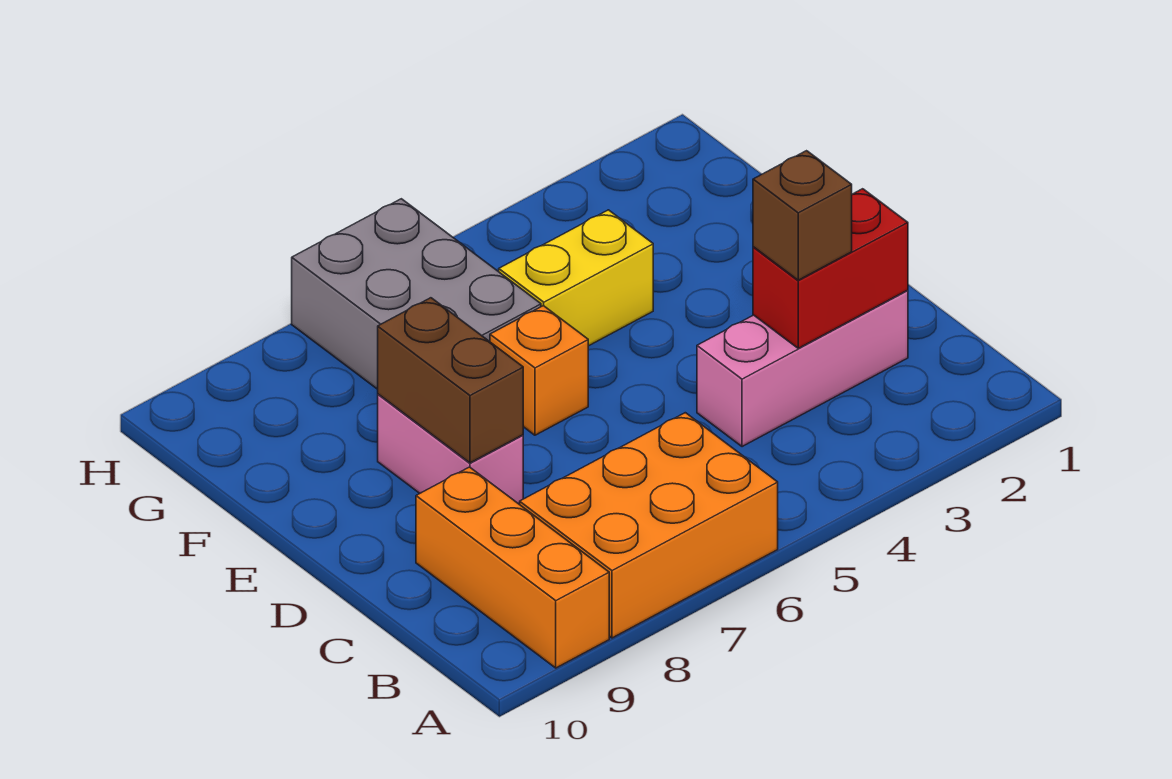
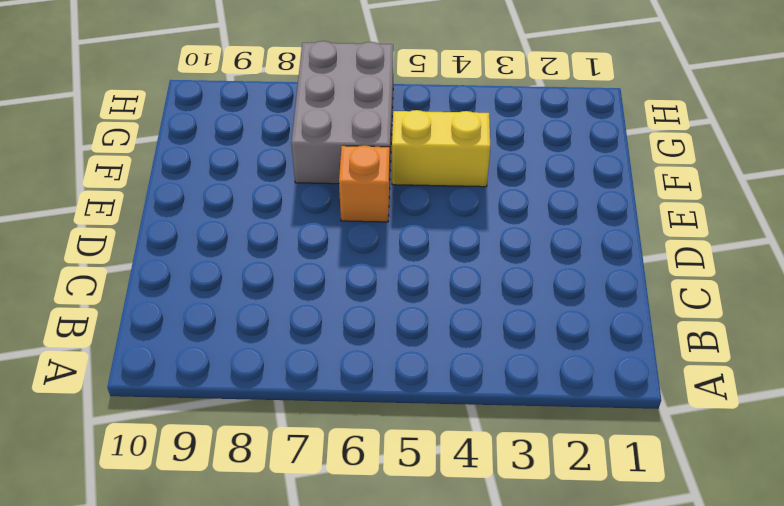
none -> orange 2x3 brick [520,413,778,638]
none -> orange 1x3 brick [416,467,609,668]

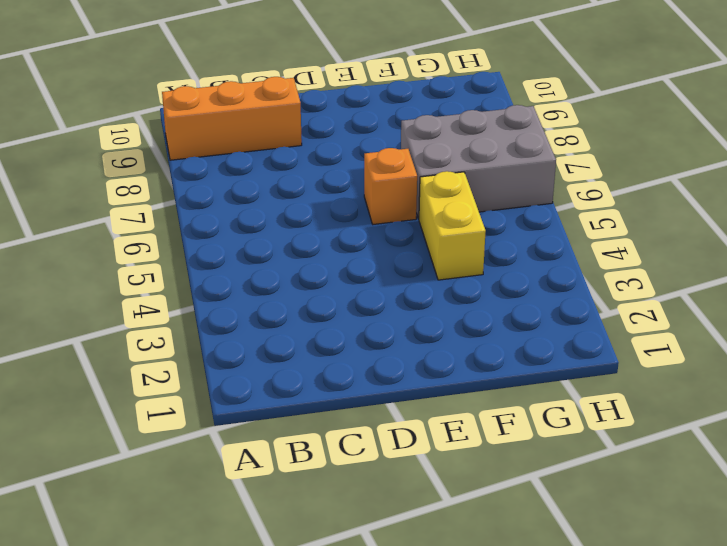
none -> orange 2x3 brick [520,413,778,638]
none -> pink 1x3 brick [697,290,908,447]

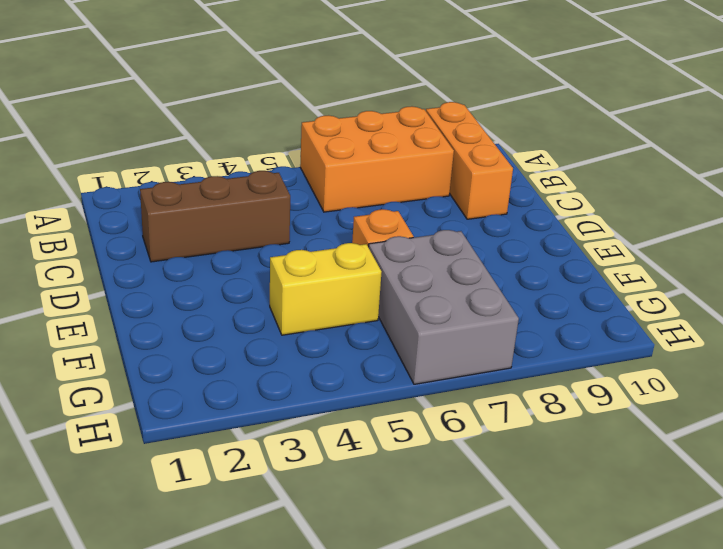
brown 1x3 brick [140,171,290,262] -> pink 1x3 brick [697,290,908,447]
none -> pink 1x2 brick [378,394,523,505]
none -> red 1x2 brick [753,189,908,348]

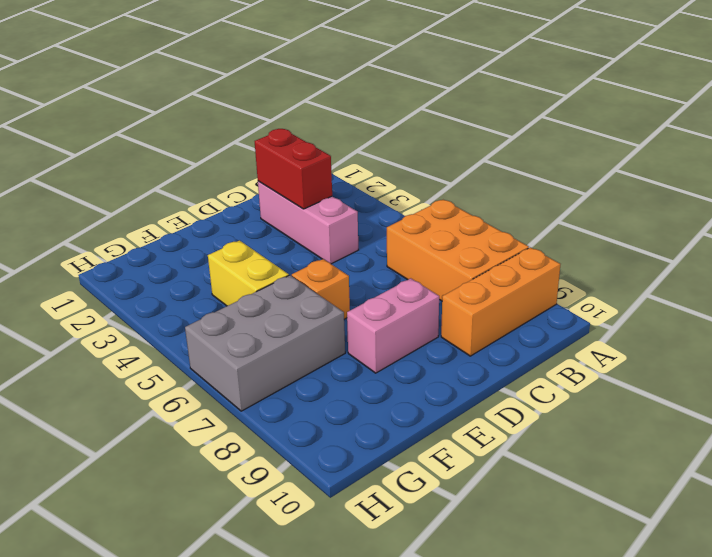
none -> brown 1x2 brick [378,298,523,463]
none -> brown 1x1 brick [753,151,852,280]

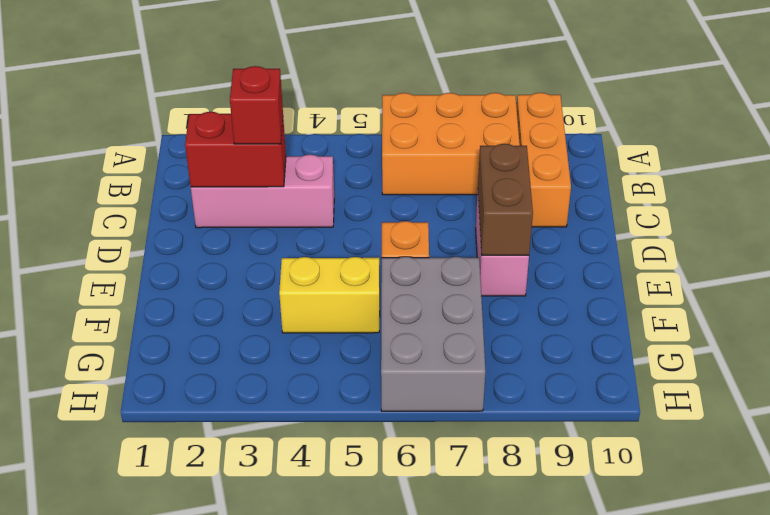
red 1x1 brick [230,66,283,144] -> brown 1x1 brick [753,151,852,280]

